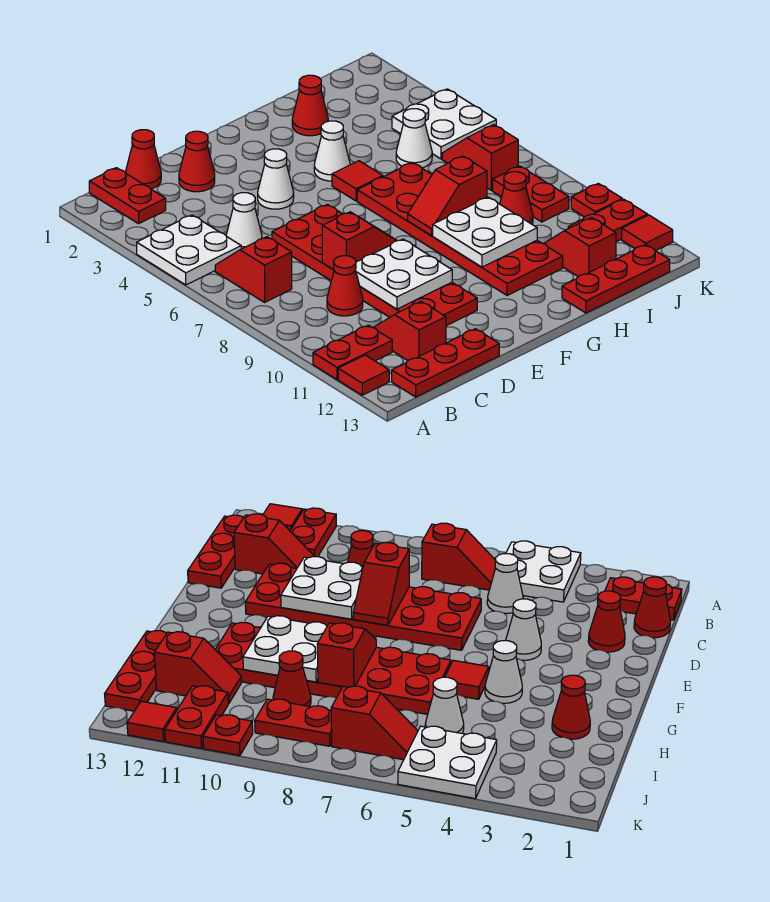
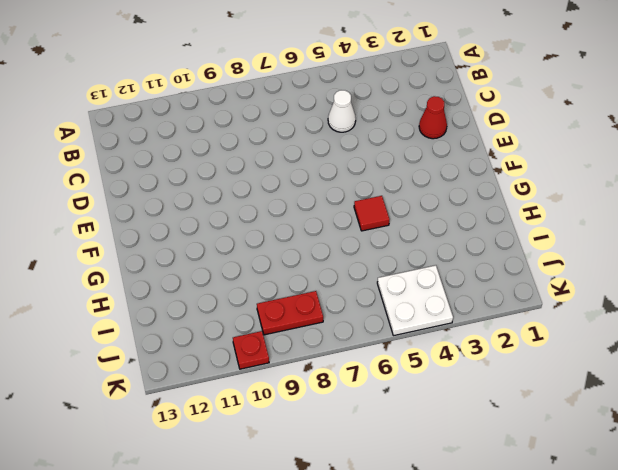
none -> white 2x2 plate [137,215,241,285]
none -> red 1x2 plate [313,325,392,379]
none -> red 1x1 tile [338,355,389,395]
none -> red 1x2 plate [89,168,166,224]

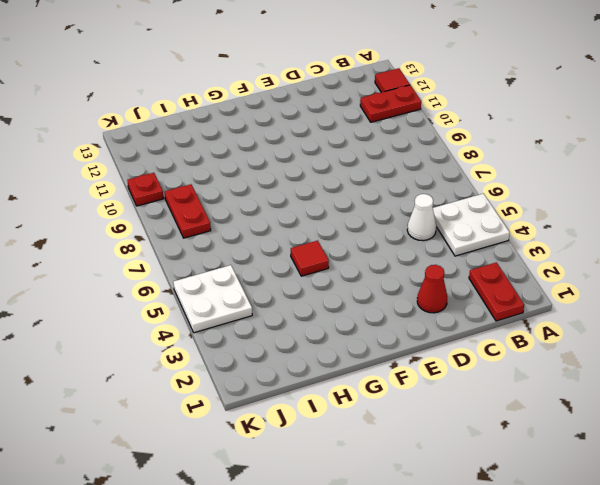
none -> red 1x2 slope [215,237,292,302]
none -> red 1x3 plate [392,329,499,397]
none -> red 1x1 cone [126,130,161,189]
none -> red 1x1 cone [327,256,363,316]

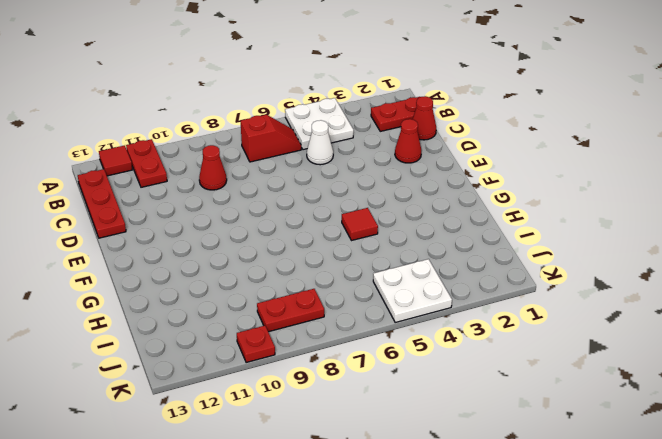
none -> red 1x2 slope [374,301,446,360]
none -> red 2x6 plate [272,204,477,326]
none -> white 1x1 cone [258,149,294,209]
none -> white 1x1 cone [314,121,350,181]

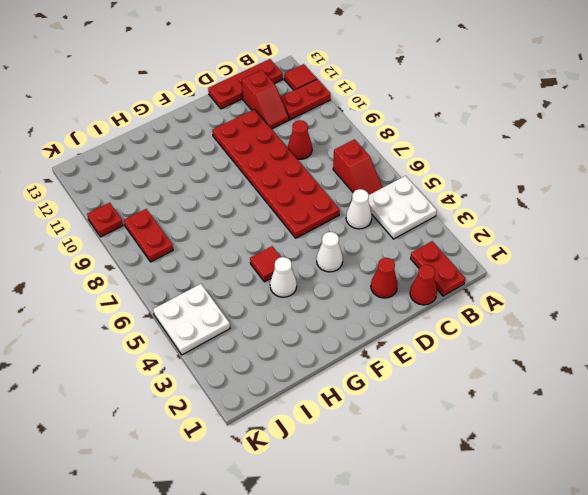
none -> red 2x6 plate [357,163,563,296]
none -> red 1x1 cone [292,75,328,136]
none -> red 1x3 plate [562,245,670,313]
none -> white 1x1 cone [396,109,432,168]

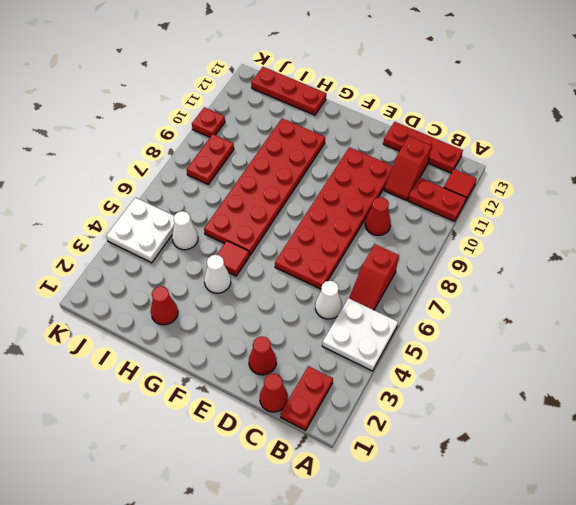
none -> white 1x1 cone [258,149,294,209]
none -> red 1x1 cone [500,172,533,224]
none -> red 1x2 slope [544,217,616,277]
none -> red 1x2 slope [442,125,518,190]

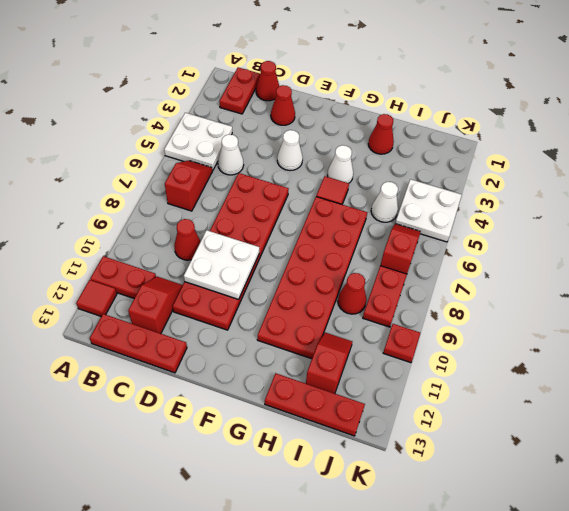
none -> red 1x2 plate [568,199,648,242]
none -> red 1x1 tile [622,215,673,251]
none -> red 1x2 slope [322,212,397,270]
none -> red 1x2 slope [408,156,487,236]

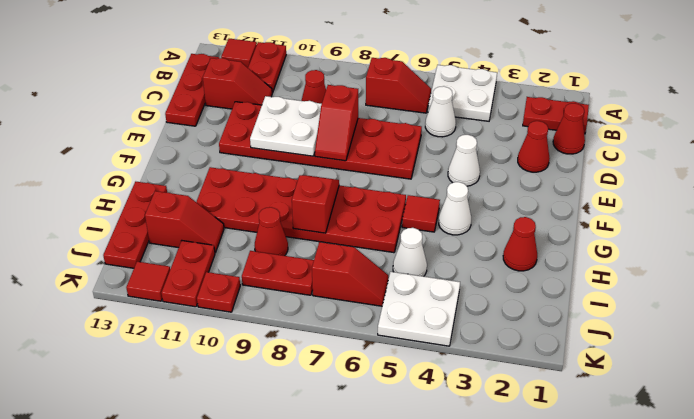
none -> white 2x2 plate [433,197,537,267]

